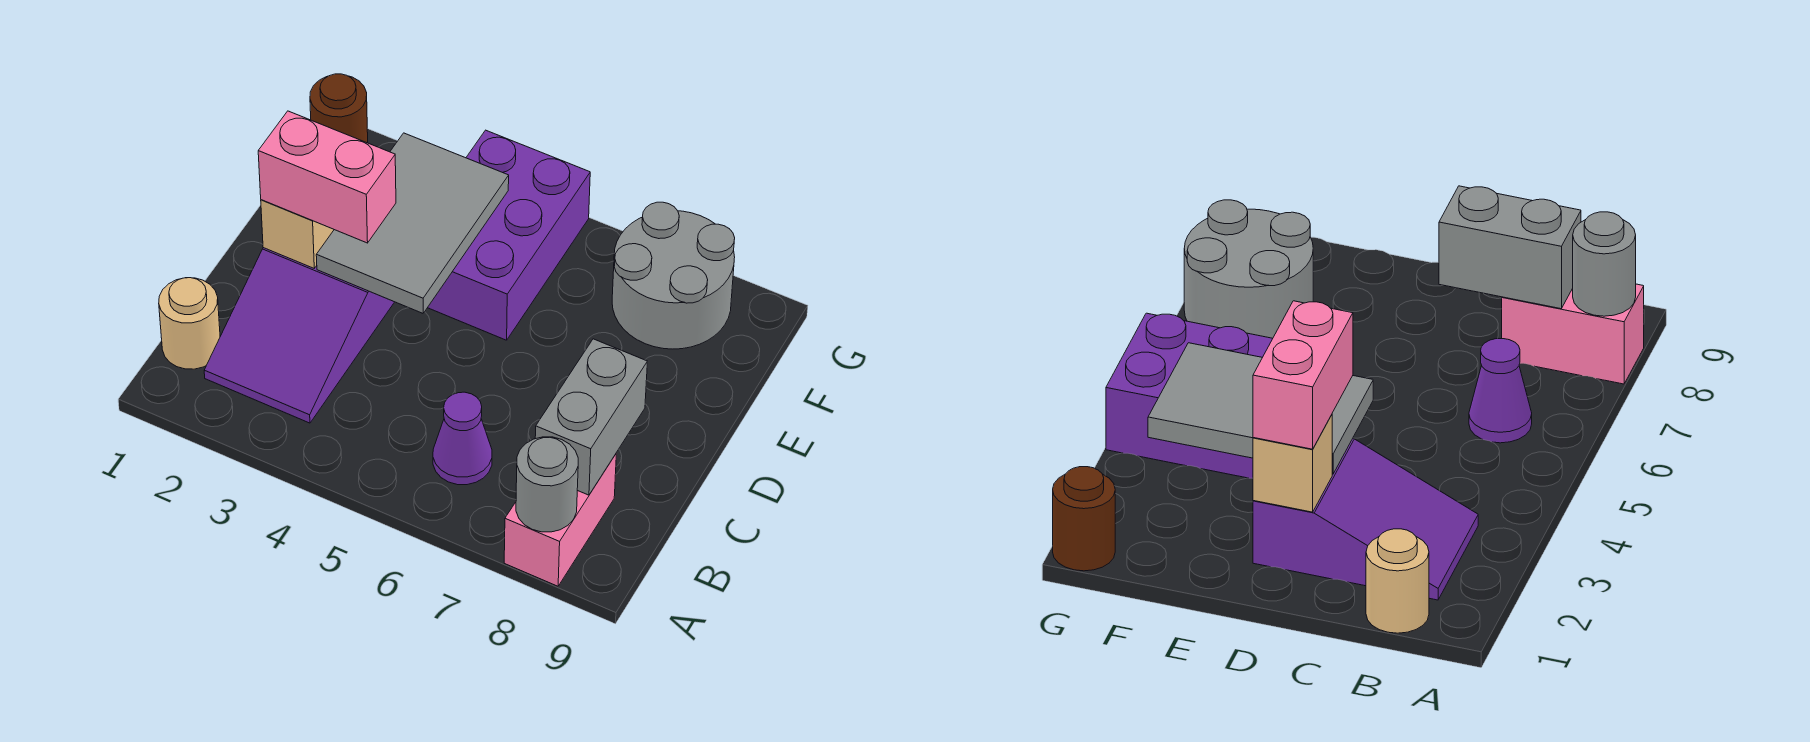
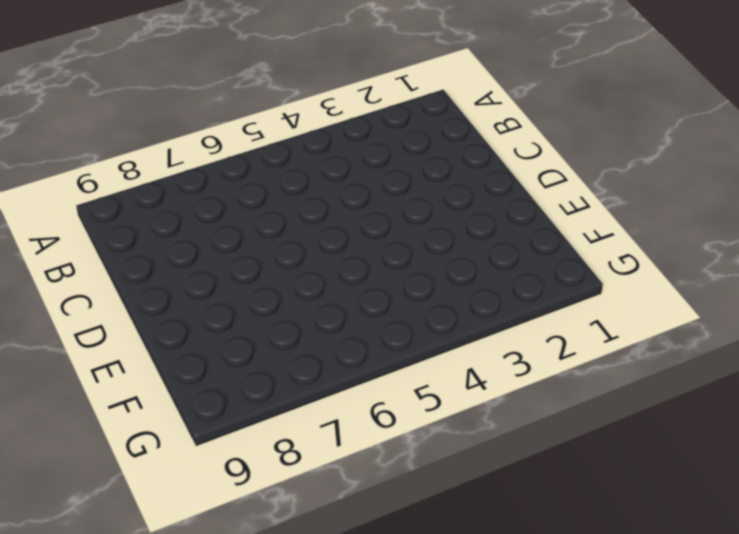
none -> pink 1x2 brick [504,454,616,586]
none -> tan 1x1 round brick [159,278,220,369]
none -> purple 2x3 slope [204,248,394,423]

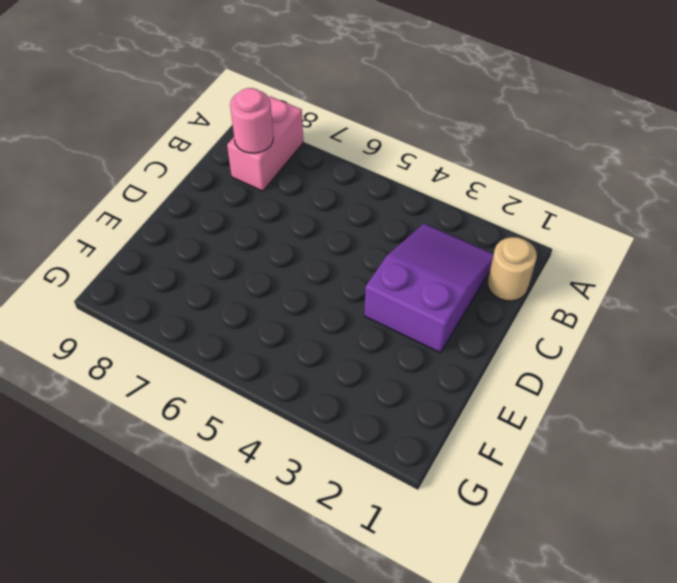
pink 1x1 round brick [230,88,273,153] -> grey 1x2 brick [535,339,647,495]
none -> purple 1x1 cone [433,392,492,485]
none -> purple 2x3 brick [428,130,590,340]
none -> grey 2x2 round brick [612,202,735,349]

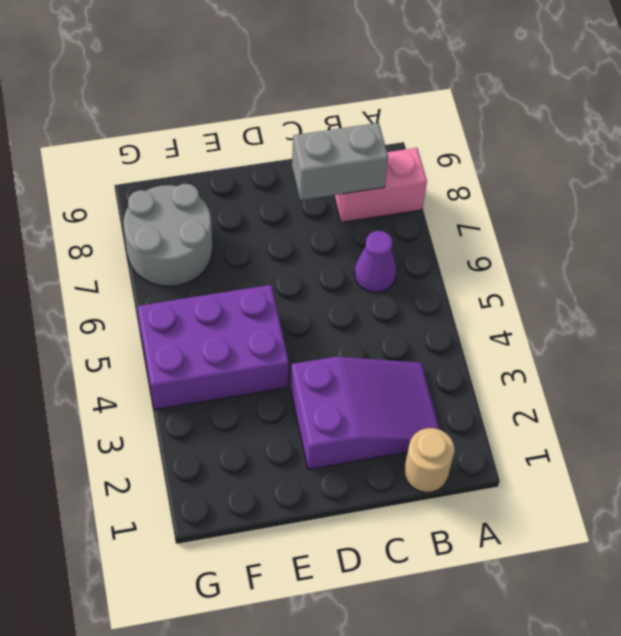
none -> brown 1x1 round brick [310,74,368,143]
none -> grey 1x1 round brick [516,437,578,532]
none -> tan 1x1 brick [261,200,334,268]

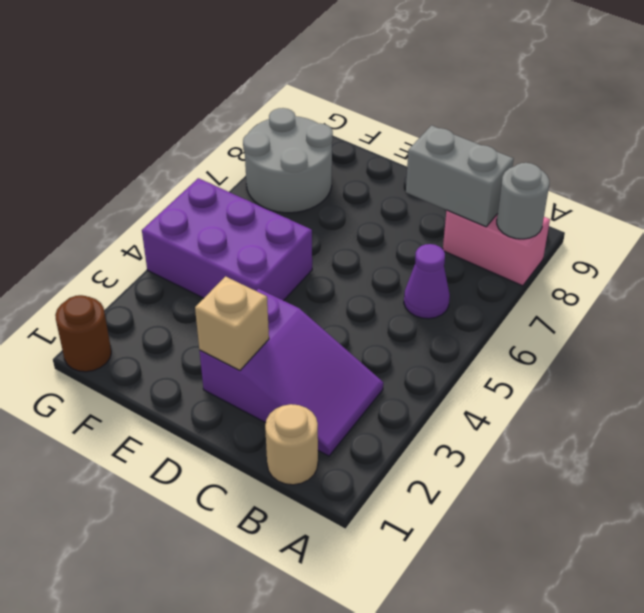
none -> grey 2x3 tile [316,133,509,313]
none -> pink 1x2 brick [258,111,396,243]

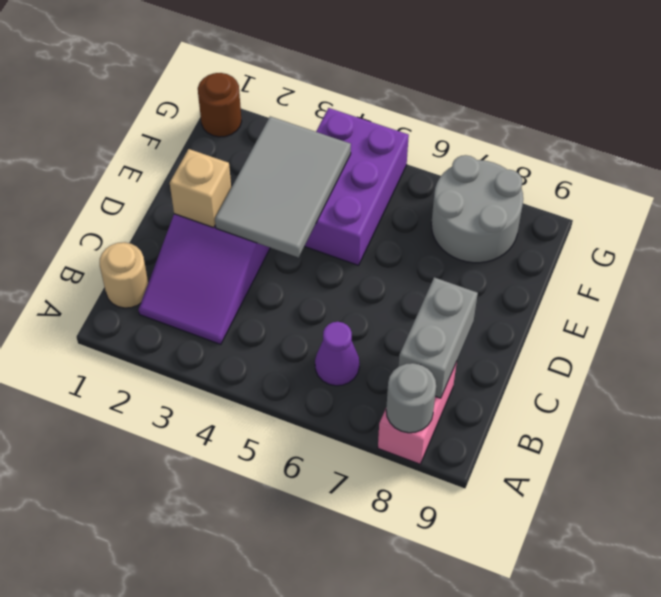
none -> pink 1x2 brick [258,111,396,243]

